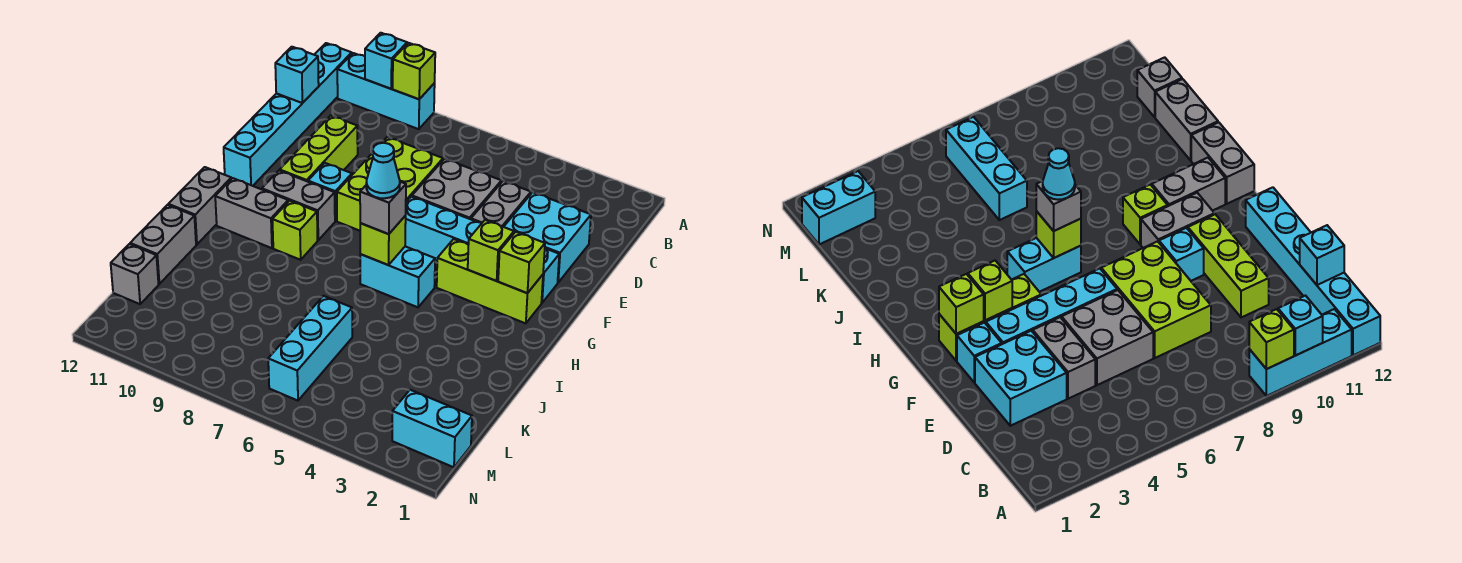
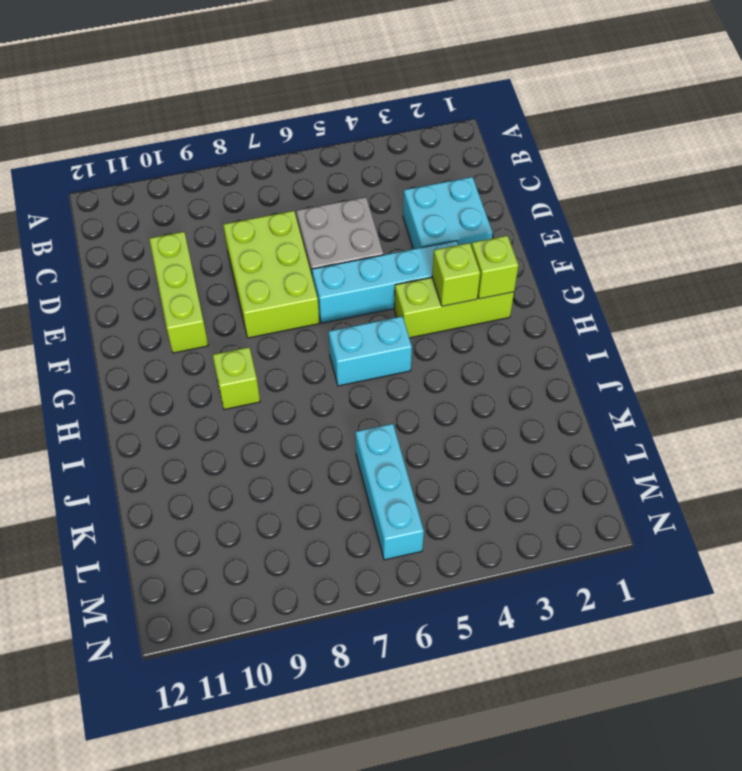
none -> cyan 1x3 brick [337,53,435,129]
none -> cyan 1x6 brick [224,43,352,186]
none -> grey 1x2 brick [471,181,531,227]

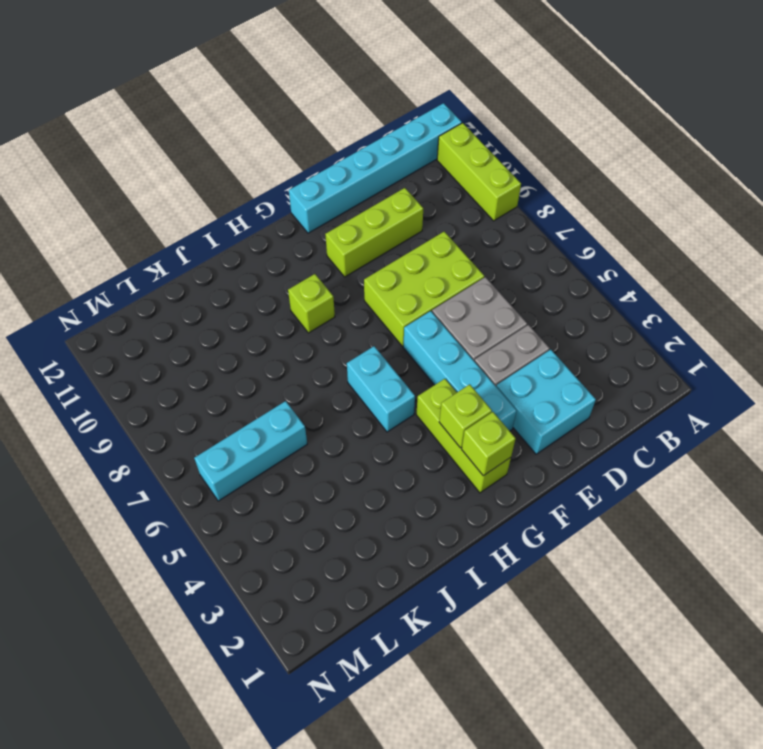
lime 1x3 brick [437,123,521,221] -> cyan 1x3 brick [337,53,435,129]
none -> cyan 1x1 brick [541,248,559,303]
none -> cyan 1x1 brick [308,163,352,221]
none -> grey 1x2 brick [262,170,335,240]

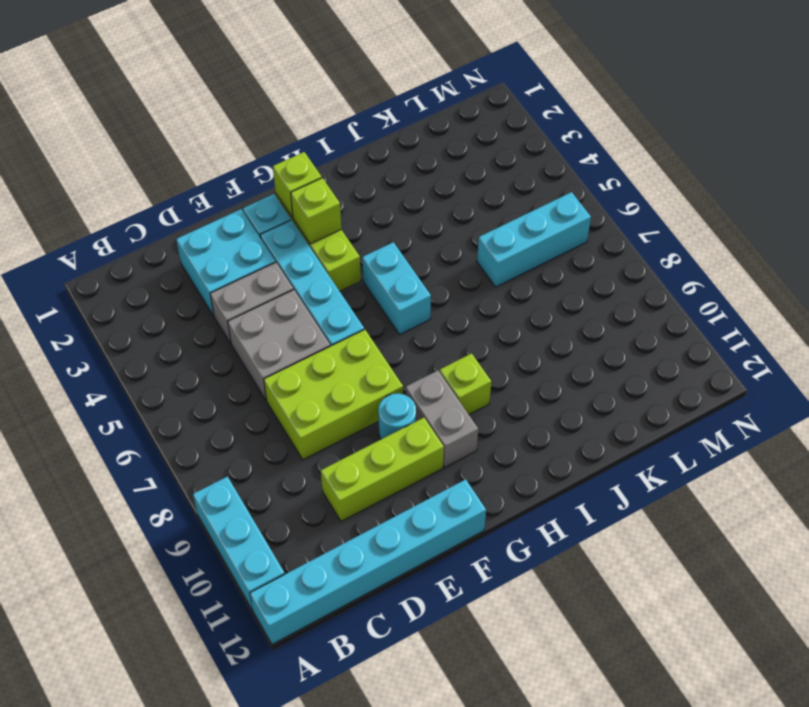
cyan 1x1 round brick [378,394,416,439] -> cyan 1x1 brick [308,163,352,221]
none -> grey 1x2 brick [215,178,288,248]
none -> grey 1x2 brick [168,167,231,244]
none -> grey 1x2 brick [130,205,196,284]

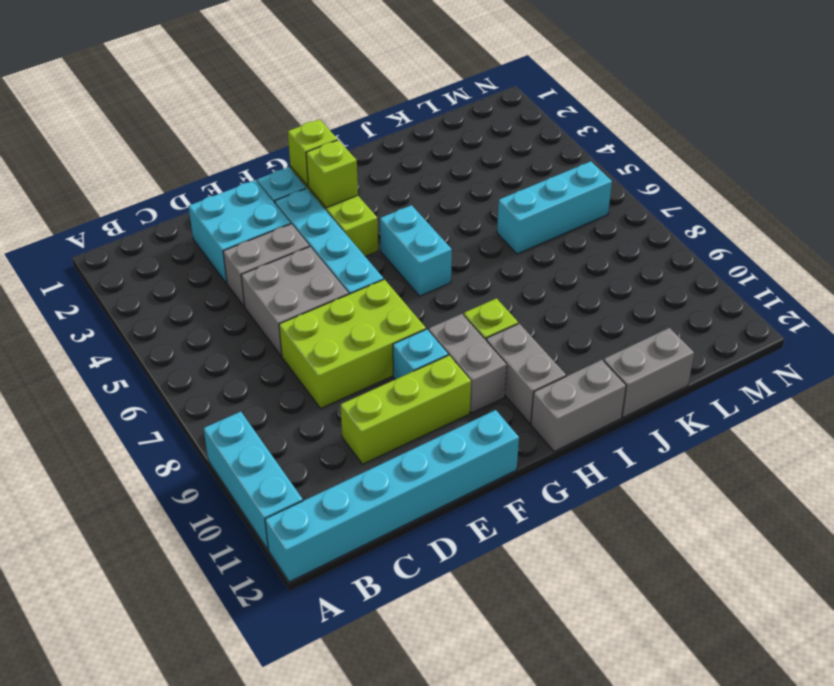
none -> grey 1x1 brick [111,244,159,304]
none -> cyan 1x2 brick [392,390,472,467]
none -> lime 1x1 brick [393,43,435,99]

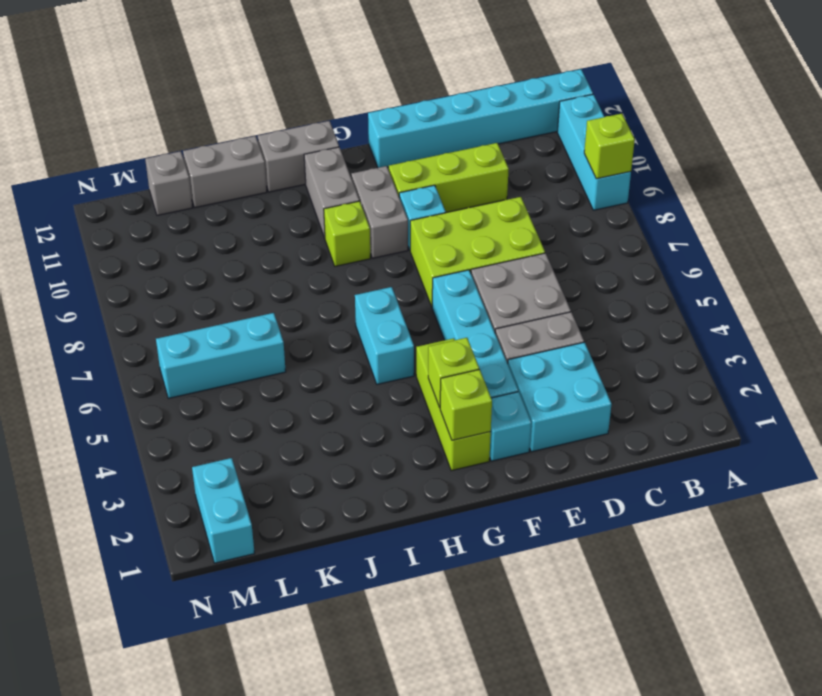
none -> cyan 1x1 brick [365,33,407,89]
none -> cyan 1x1 brick [275,47,319,103]
none -> lime 1x1 brick [360,216,406,265]

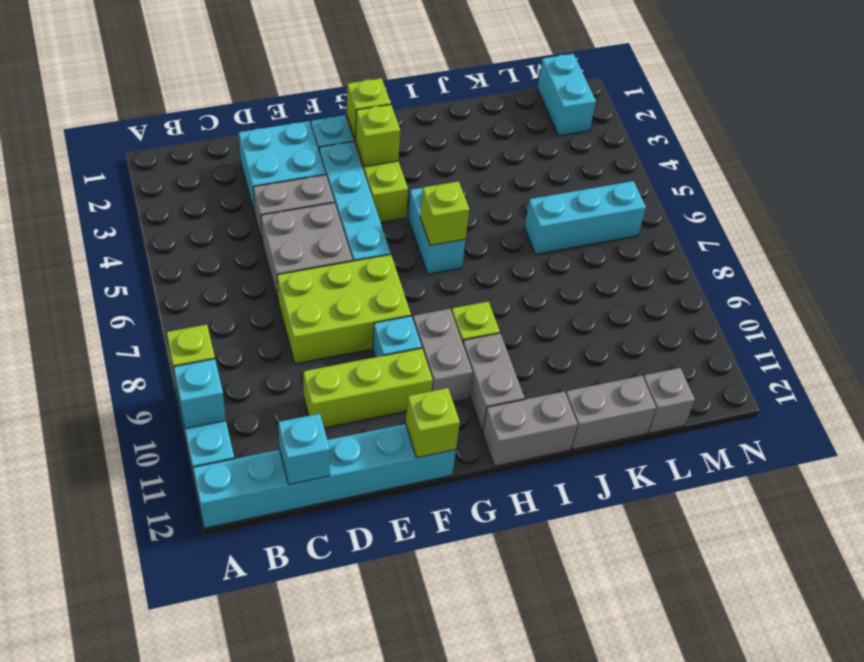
lime 1x1 brick [406,388,460,458] -> none
none -> grey 1x1 brick [360,182,406,234]
none -> cyan 1x1 cone [366,143,400,198]

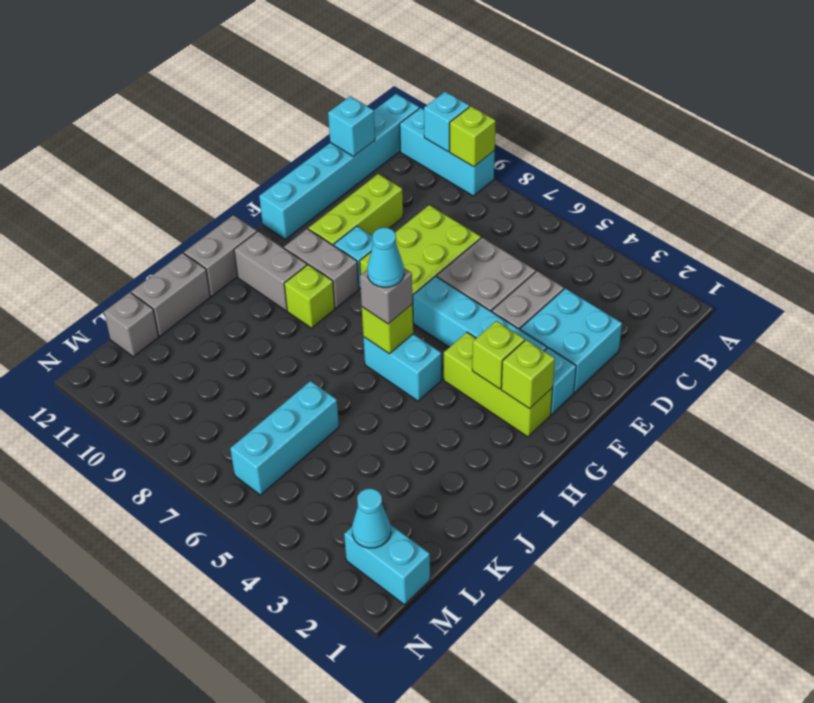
cyan 1x1 cone [352,489,391,548] -> none

